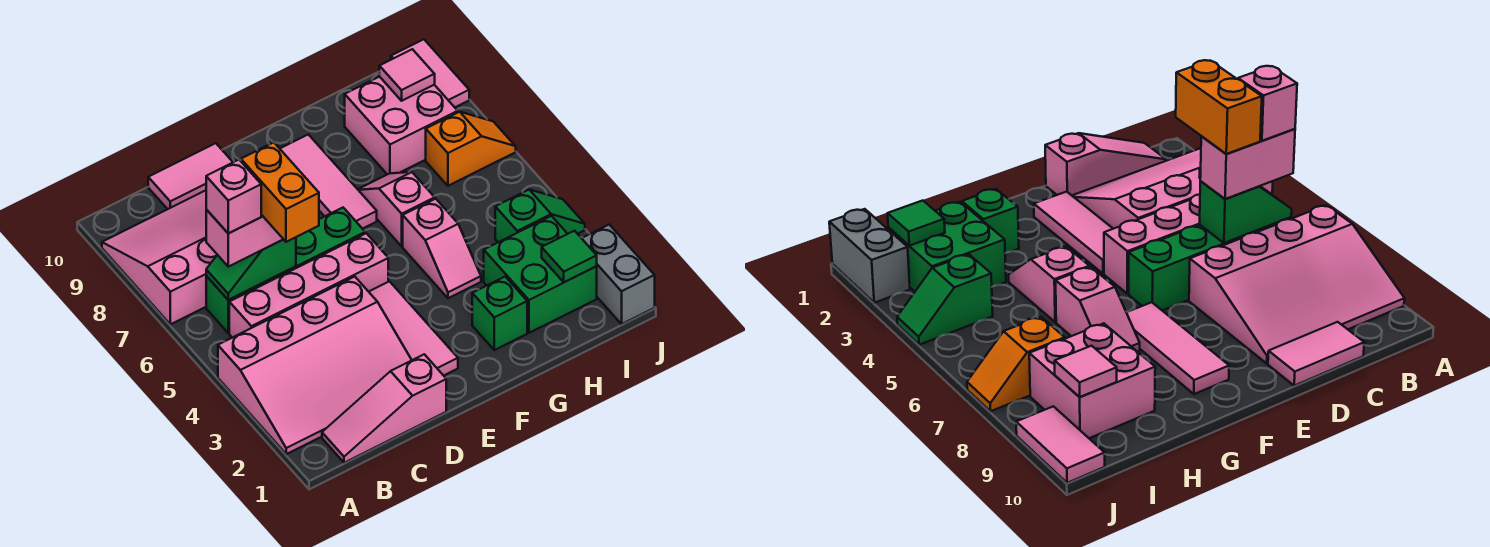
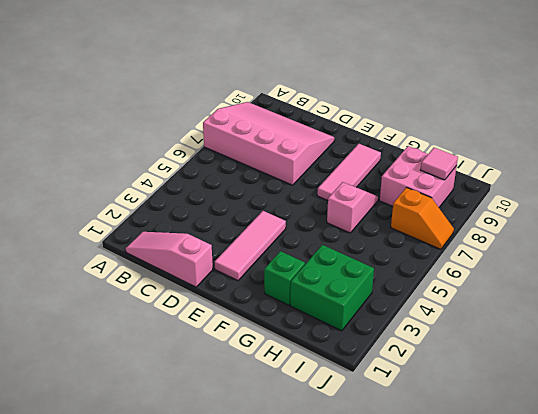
none -> pink 3x4 slope [218,277,412,454]
none -> pink 1x4 brick [229,233,388,338]
none -> green 1x4 brick [206,208,365,333]

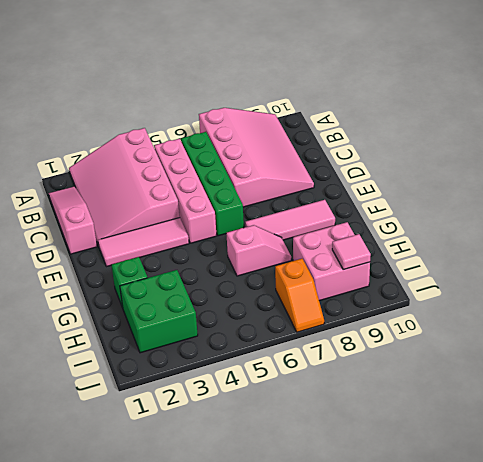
none -> pink 1x2 tile [148,143,233,209]
none -> pink 1x2 slope [403,199,481,298]
none -> green 1x2 slope [495,190,585,242]

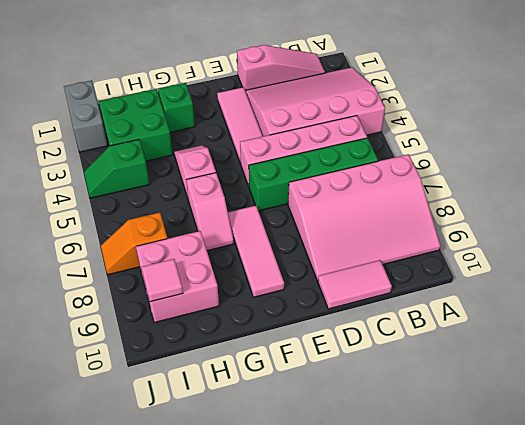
none -> pink 1x2 tile [391,39,469,107]
none -> green 1x2 slope [206,237,296,300]
none -> green 1x1 tile [542,231,597,282]

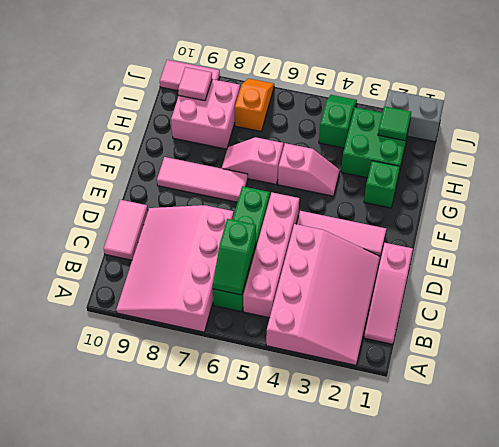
none -> pink 1x2 brick [206,210,283,267]
none -> pink 1x1 brick [206,160,261,233]
none -> orange 1x2 brick [241,142,319,242]

